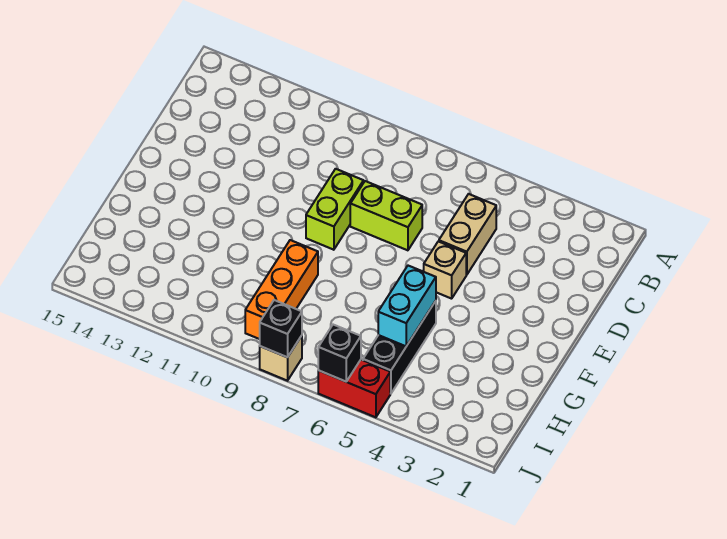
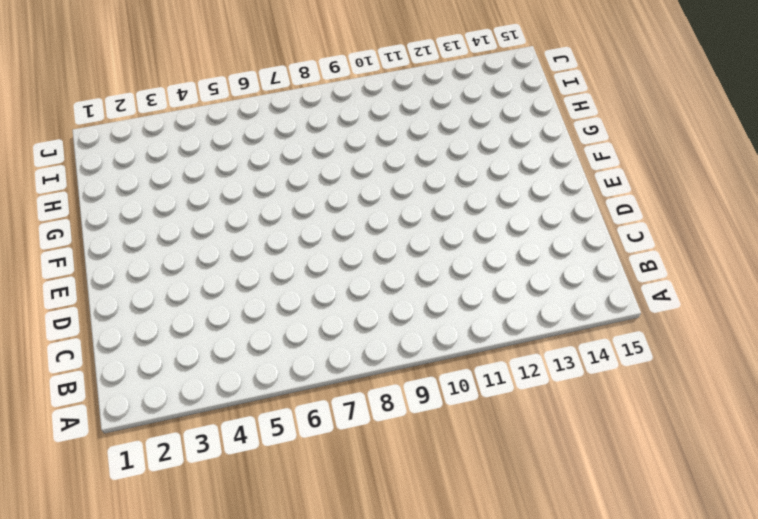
none -> tan 1x2 brick [439,194,496,275]
none -> lime 1x2 brick [350,181,422,250]

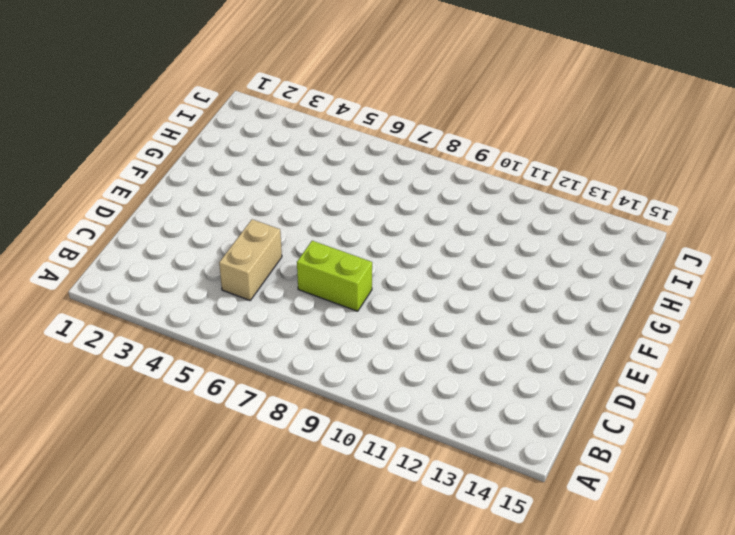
none -> lime 1x2 brick [306,169,364,250]
none -> tan 1x1 brick [424,241,466,299]

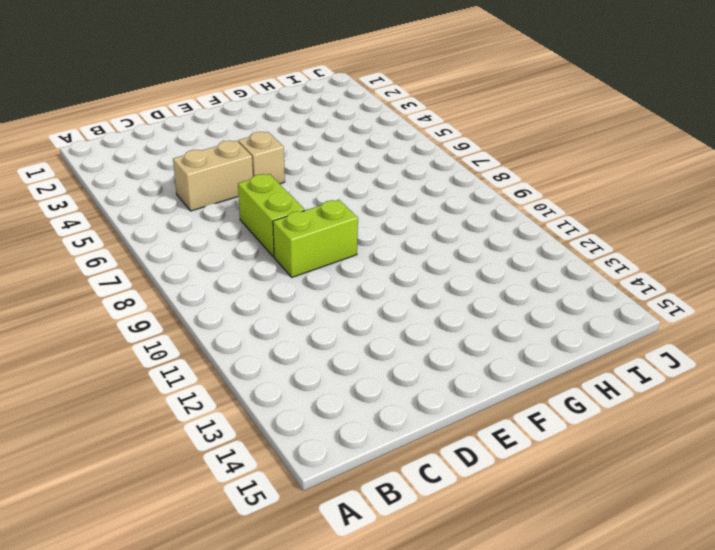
none -> black 1x3 brick [363,301,436,394]
none -> orange 1x3 brick [245,240,318,339]

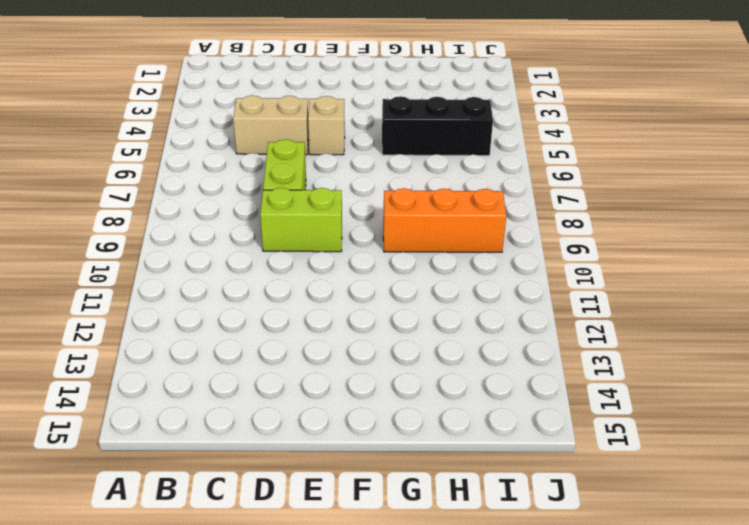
none -> red 1x2 brick [318,360,390,417]
none -> tan 1x1 brick [260,336,302,381]

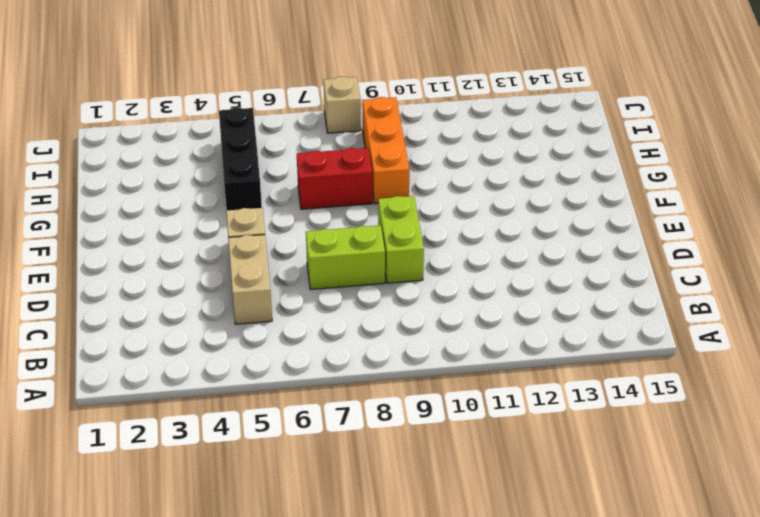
red 1x2 brick [297,148,372,209] -> red 1x2 brick moved to [318,360,390,417]
none -> cyan 1x2 brick [378,266,436,346]
none -> black 1x1 brick [318,325,361,382]

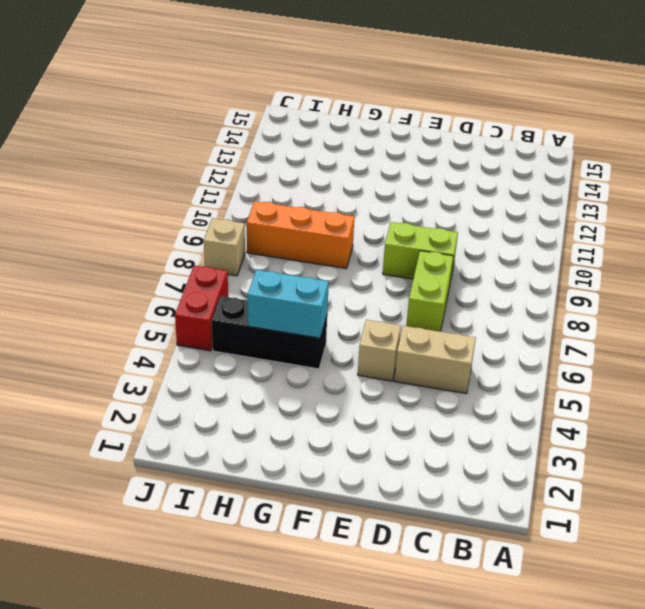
none -> black 1x1 brick [318,325,361,382]
none -> black 1x1 brick [260,300,302,357]

